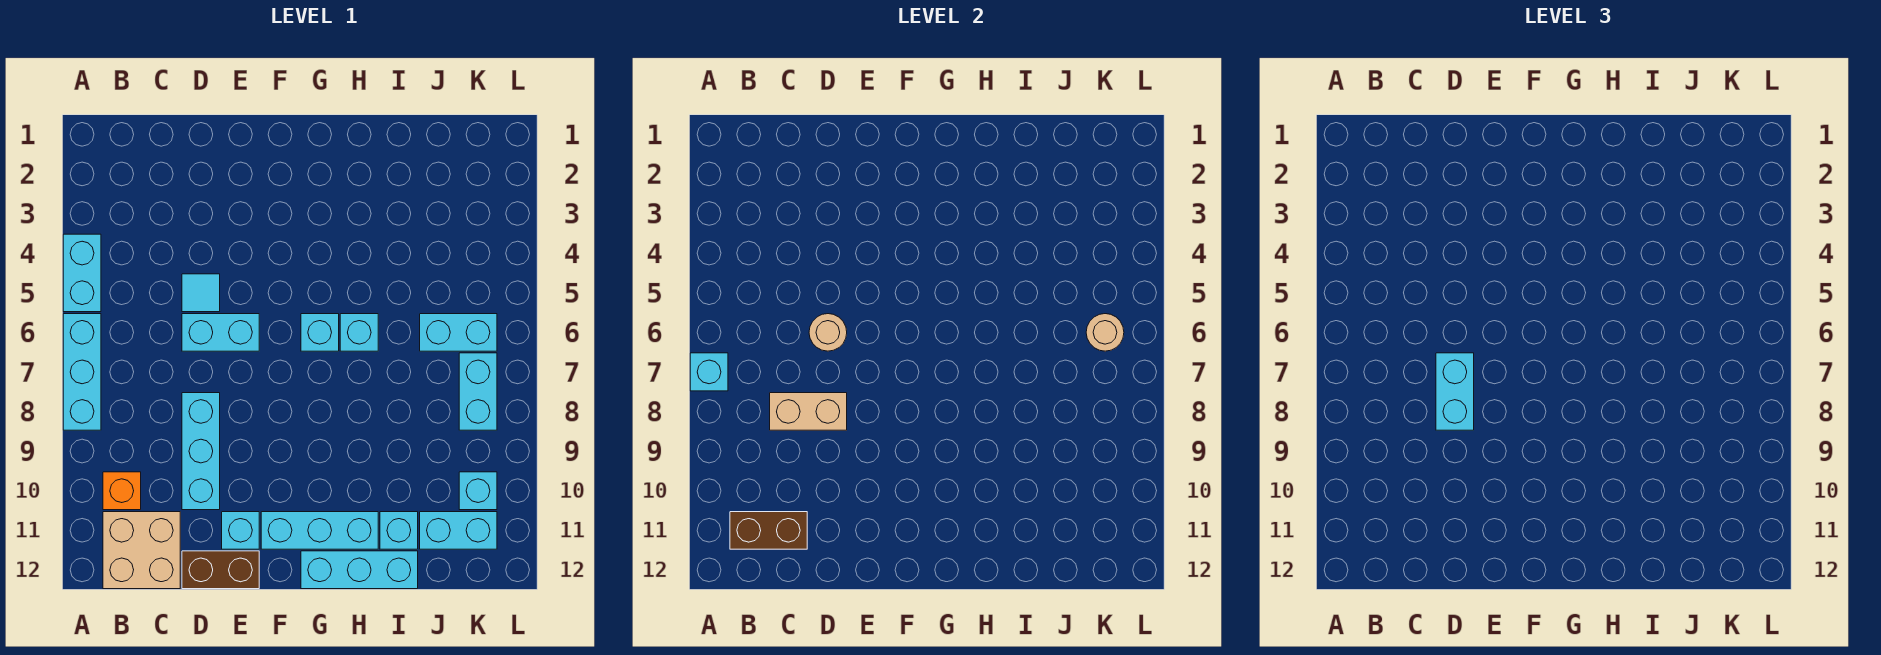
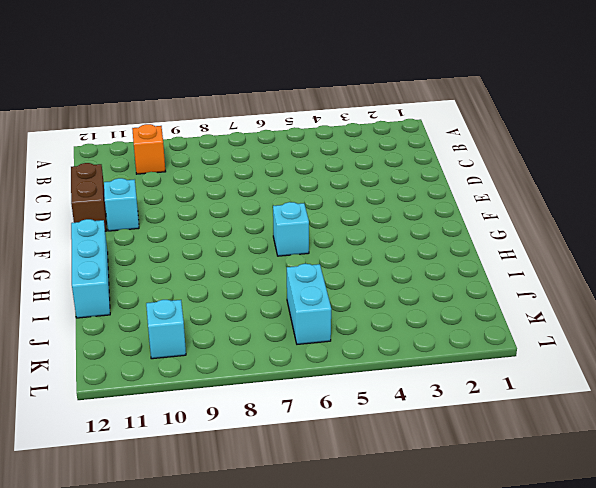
none -> cyan 1x2 brick [63,234,101,312]
none -> cyan 1x3 brick [63,314,101,430]
none -> tan 2x2 brick [103,512,180,589]

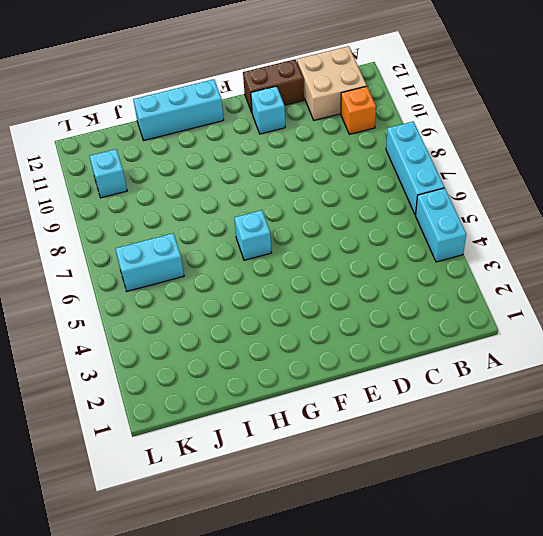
none -> cyan 1x1 tile [182,274,220,312]
none -> cyan 1x2 brick [182,314,259,351]
none -> cyan 1x3 brick [182,393,220,510]

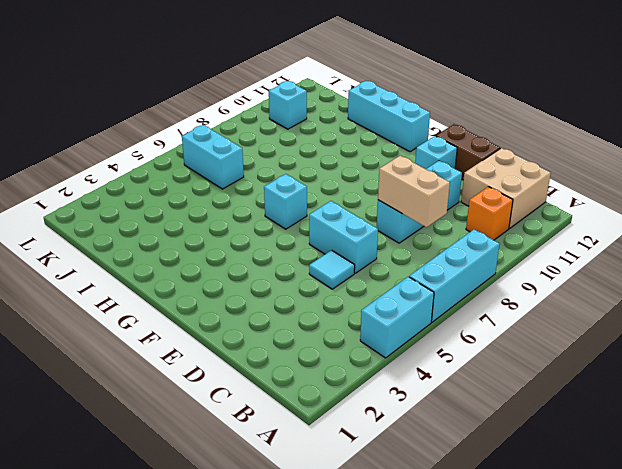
none -> cyan 1x3 brick [261,512,378,549]
none -> cyan 1x1 brick [340,314,378,351]
none -> cyan 1x1 brick [380,512,418,549]

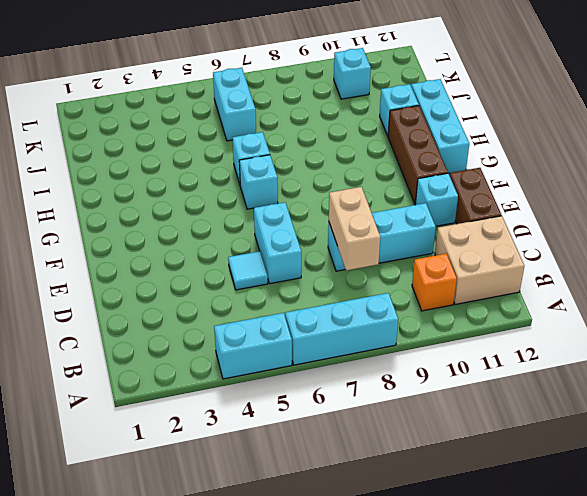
brown 1x3 brick [388,106,448,204] -> cyan 1x3 brick [261,512,378,549]
none -> cyan 1x2 brick [420,512,497,549]
none -> cyan 1x2 brick [459,353,497,430]
none -> cyan 1x1 brick [690,353,728,391]

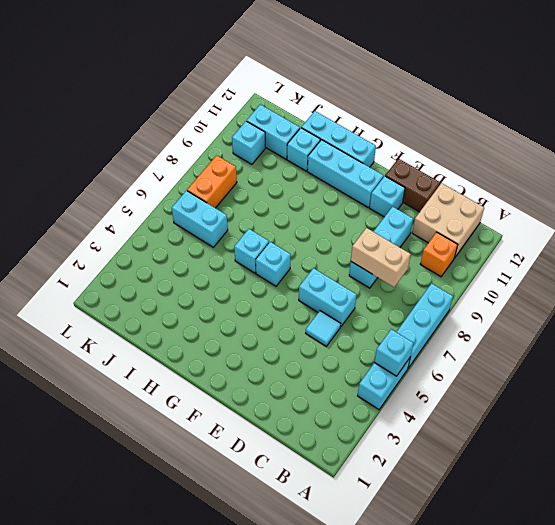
cyan 1x1 brick [374,329,414,376] -> cyan 1x1 brick moved to [690,353,728,391]
orange 1x2 brick [187,155,237,208] -> cyan 1x2 brick [459,353,497,430]
none -> brown 1x2 brick [730,512,807,549]
none -> tan 1x1 round brick [809,314,847,351]
none -> tan 1x1 round brick [1086,314,1124,351]

